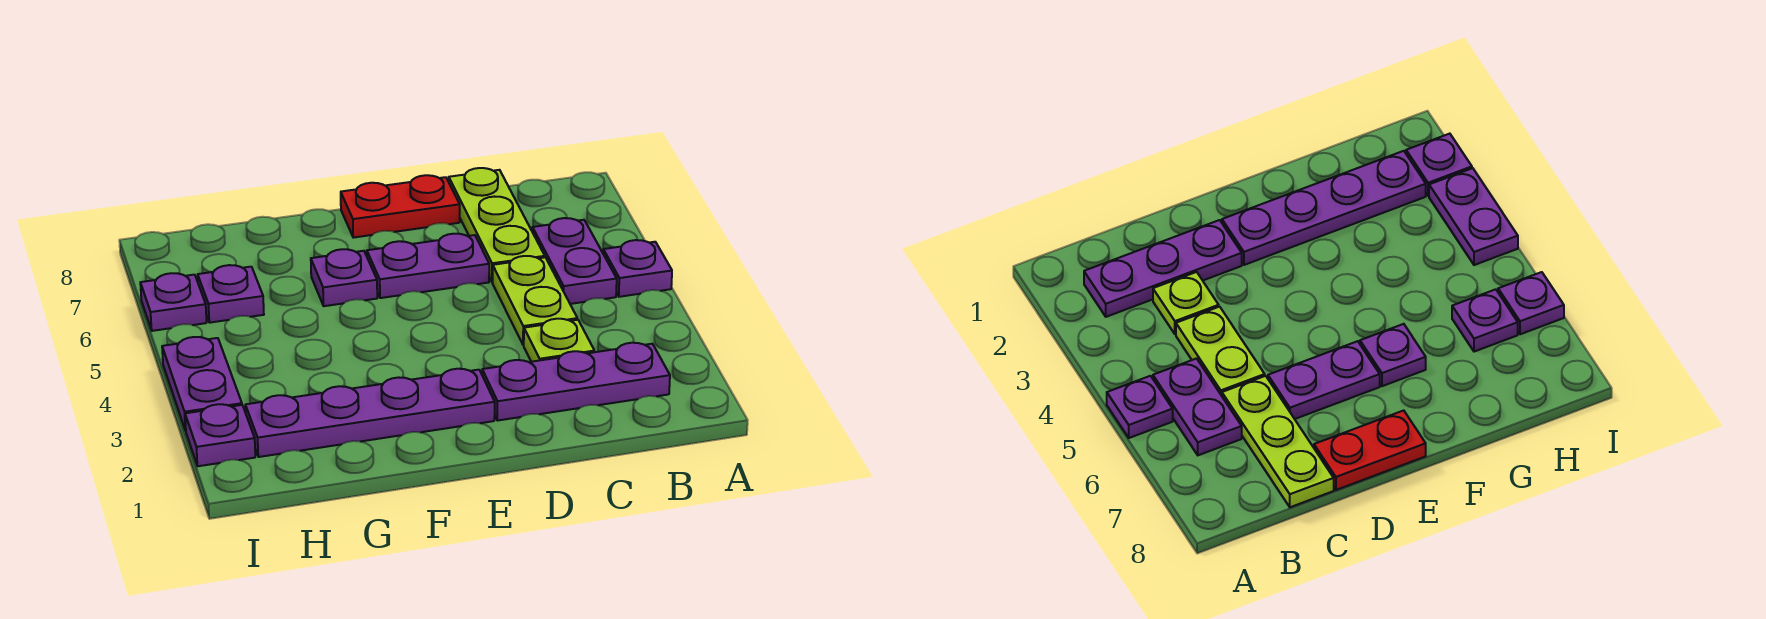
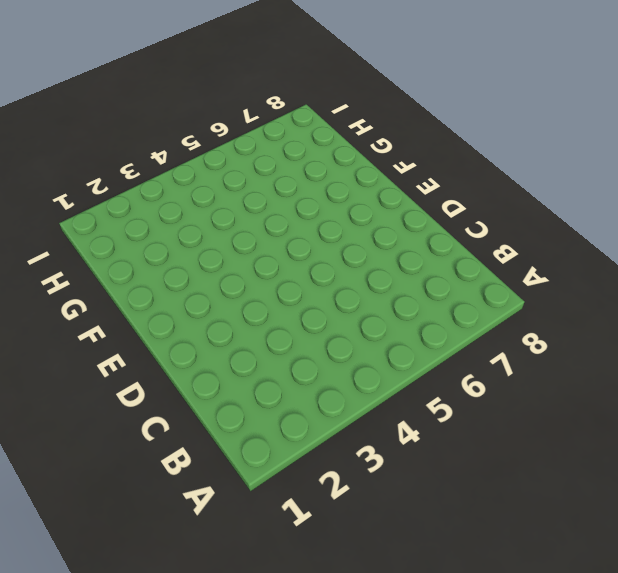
none -> purple 1x1 plate [603,240,672,297]
none -> purple 1x3 plate [482,343,670,421]
none -> purple 1x2 plate [532,218,617,304]

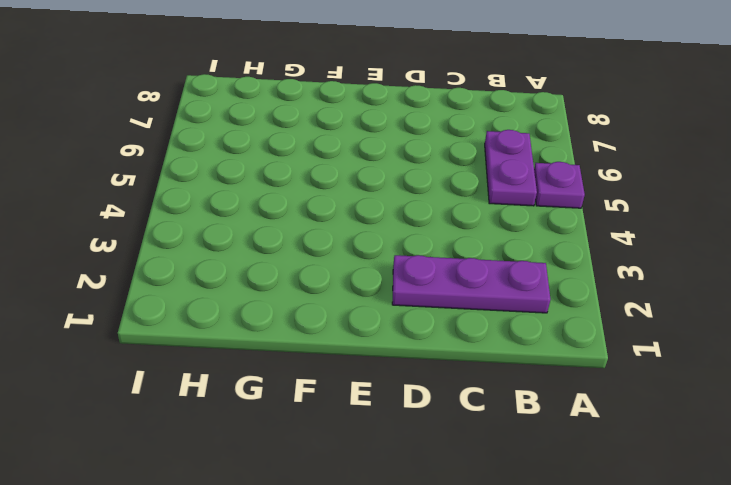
none -> lime 1x1 plate [524,319,594,362]
none -> lime 1x2 plate [492,256,577,345]
none -> lime 1x3 plate [449,168,545,282]

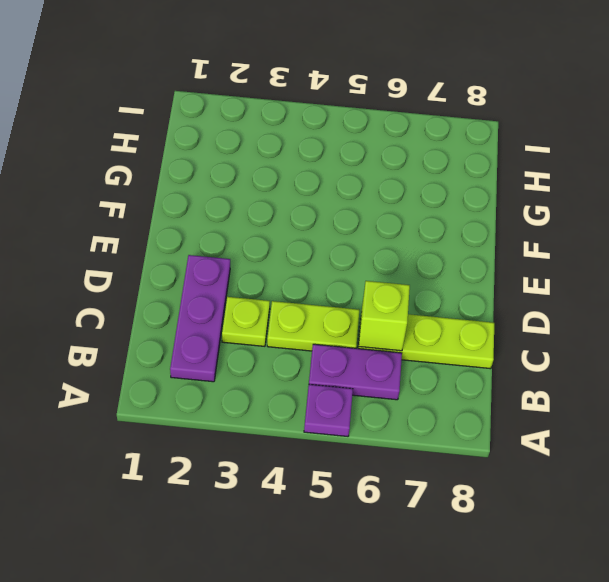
lime 1x1 brick [359,281,410,351] -> none
none -> purple 1x2 plate [367,234,489,298]
none -> red 1x2 plate [341,175,460,238]
none -> purple 1x4 plate [245,369,495,457]

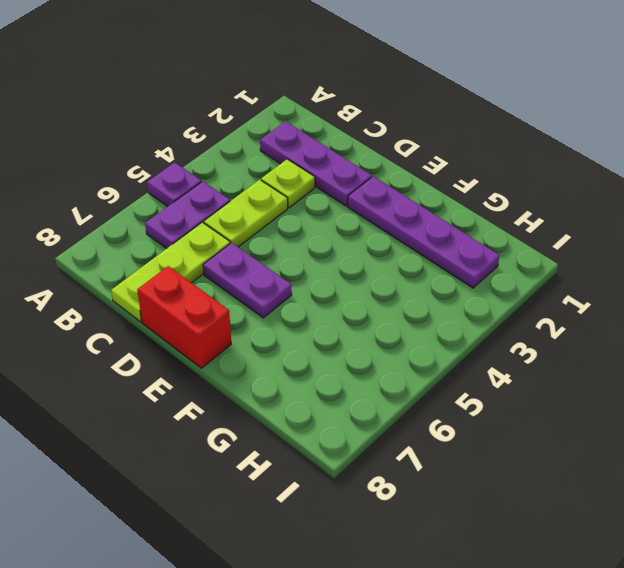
red 1x2 brick [137,266,231,368] -> red 1x2 plate [341,175,460,238]
none -> purple 1x1 plate [311,249,377,306]
none -> purple 1x1 plate [198,265,264,323]
none -> purple 1x1 plate [185,404,255,466]

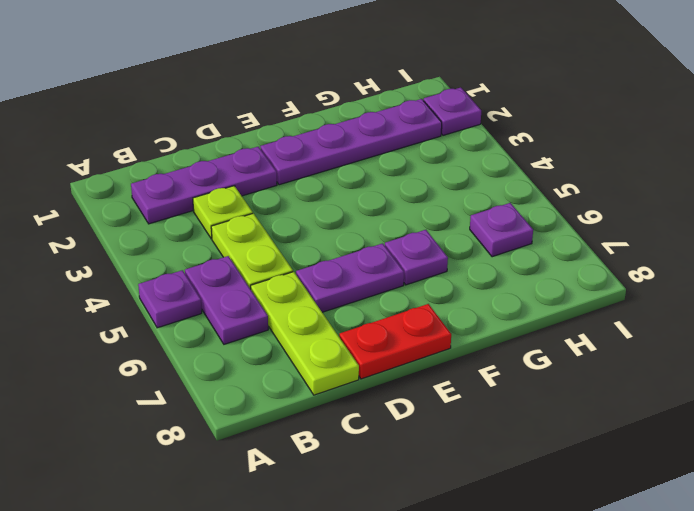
none -> purple 1x2 plate [162,337,242,431]
none -> purple 1x1 plate [140,273,207,331]

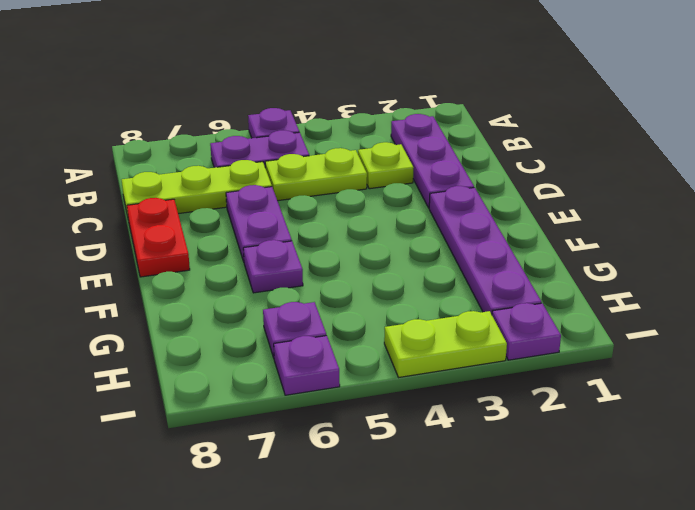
lime 1x2 plate [384,311,507,377] -> purple 1x2 plate [162,337,242,431]

